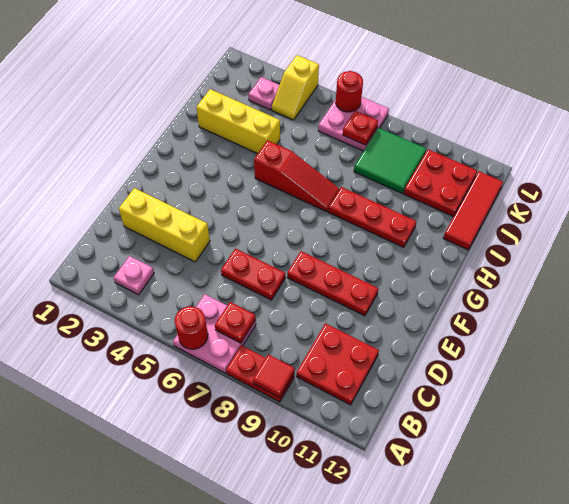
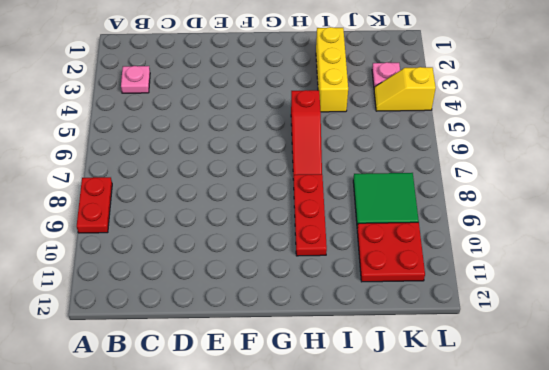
none -> pink 2x2 plate [173,294,256,373]
none -> red 2x2 plate [296,324,379,405]
none -> yellow 1x3 brick [119,188,210,262]

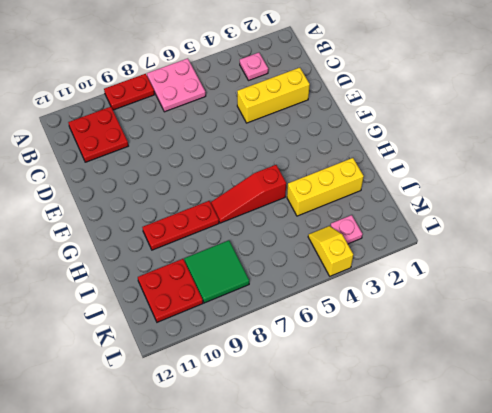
none -> red 1x2 plate [221,249,285,300]
none -> red 1x3 plate [287,251,379,316]
none -> red 1x3 tile [444,171,503,250]

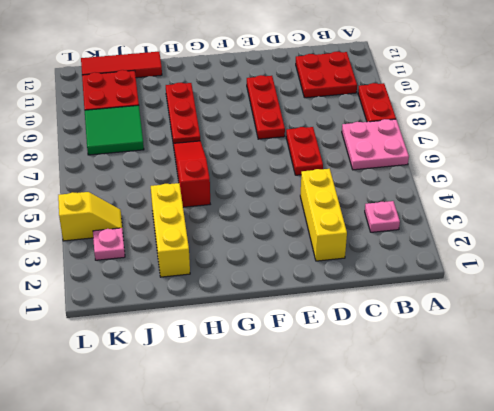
none -> pink 2x2 plate [318,97,389,151]
none -> red 1x1 round brick [175,306,208,349]
none -> red 1x1 tile [253,354,295,397]

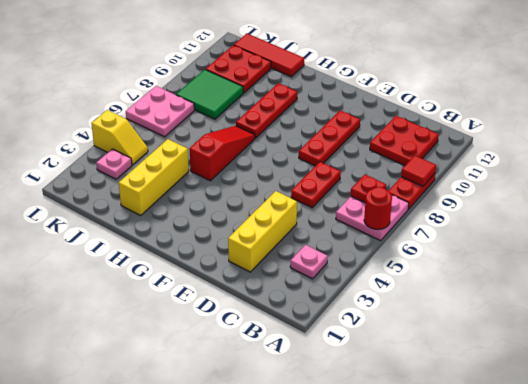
none -> red 1x1 plate [343,111,378,145]
none -> red 1x1 round brick [336,71,363,112]

